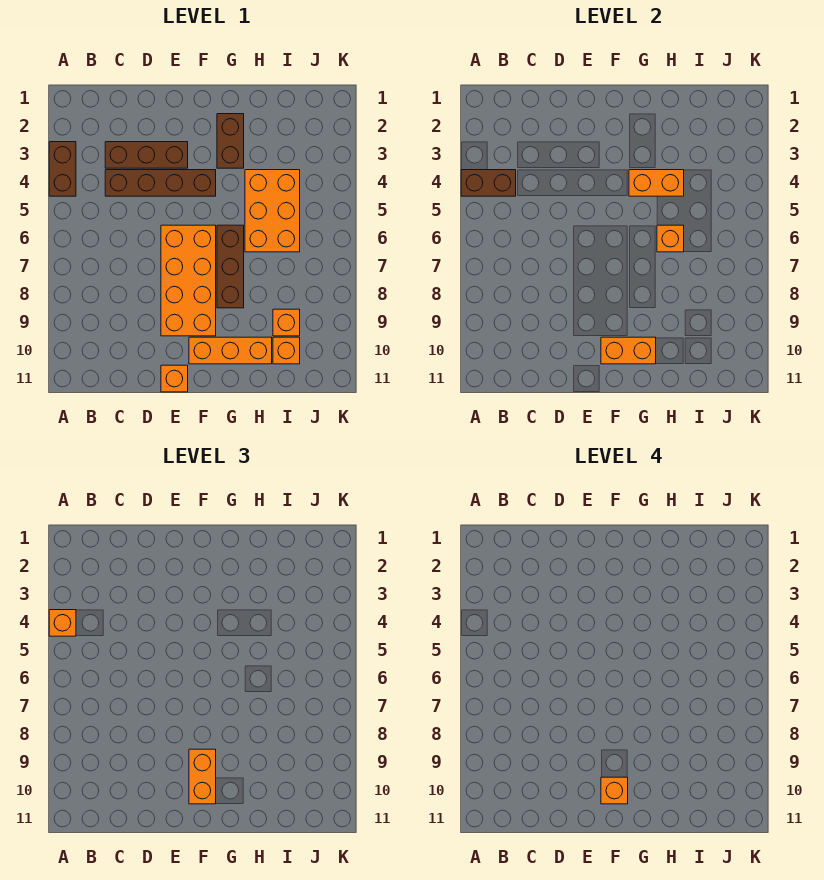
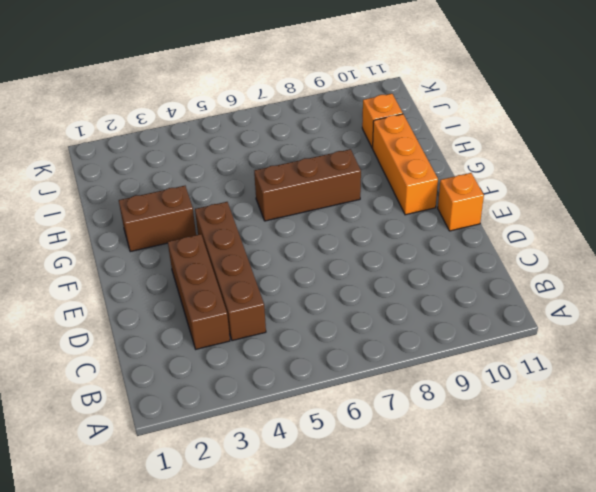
none -> brown 1x2 brick [49,142,76,196]
none -> orange 2x4 brick [161,225,216,336]
none -> orange 2x3 brick [245,170,300,252]

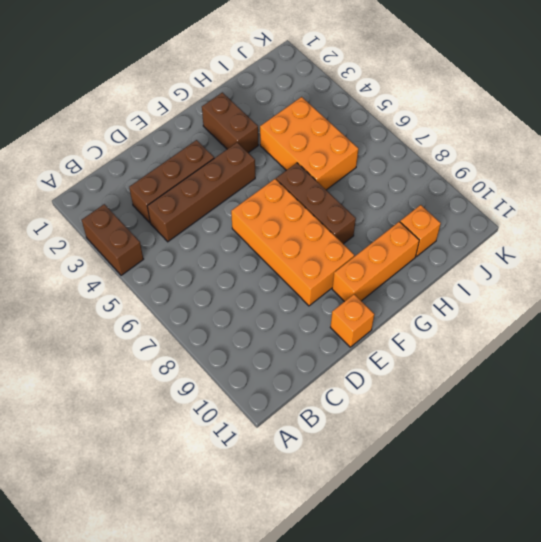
none -> orange 1x1 brick [273,309,300,336]
none -> brown 1x2 brick [461,170,516,196]
none -> orange 1x2 brick [601,337,656,364]

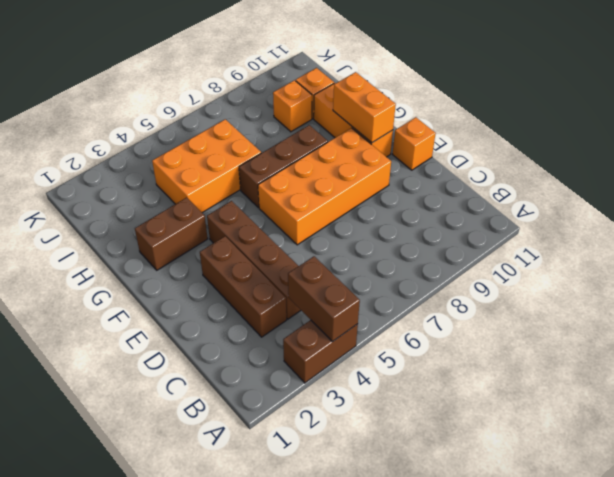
none -> orange 1x2 brick [629,170,684,196]
none -> orange 1x1 brick [657,225,684,252]
none -> orange 1x1 brick [49,610,76,636]

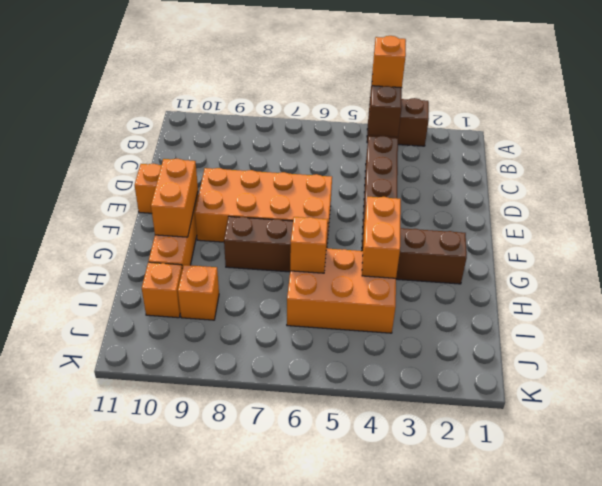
none -> brown 1x3 brick [105,142,188,168]
none -> orange 1x2 brick [189,749,216,804]
none -> orange 1x1 brick [601,777,628,804]

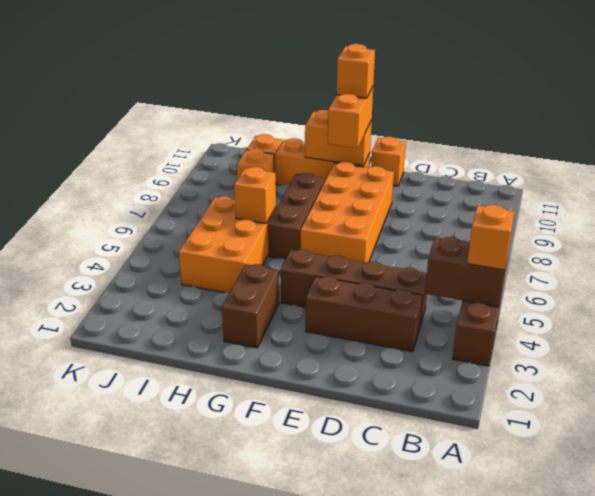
none -> orange 1x2 brick [629,170,684,196]

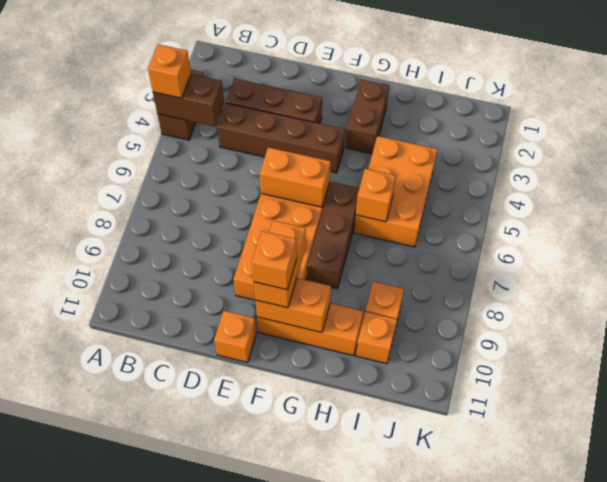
orange 1x2 brick [259,147,331,207] -> orange 1x2 brick moved to [629,170,684,196]

